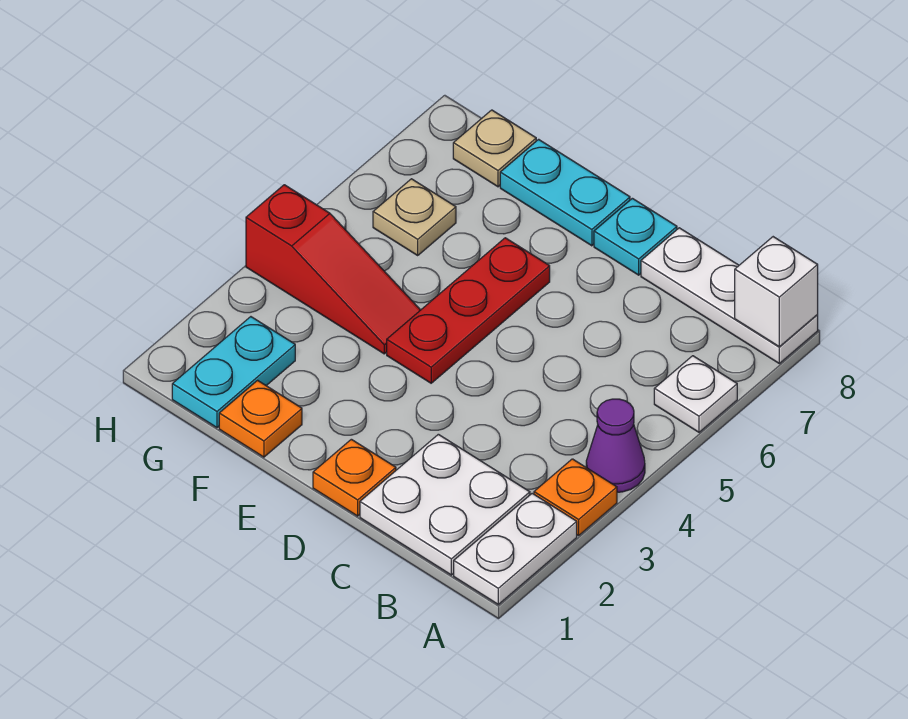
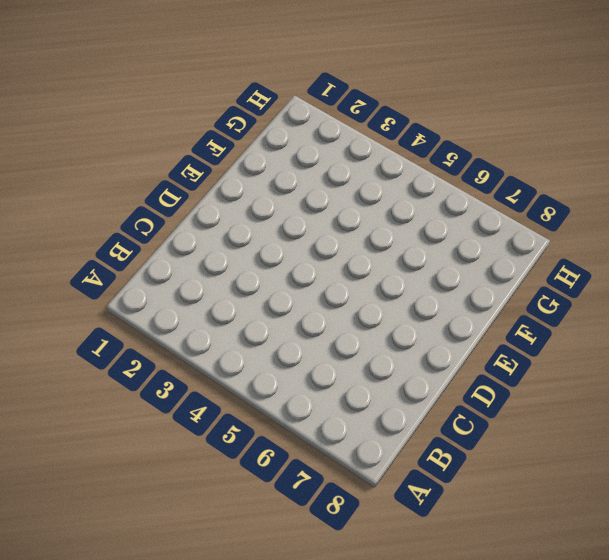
none -> white 1x2 plate [454,493,577,604]
none -> orange 1x1 plate [534,459,617,536]
none -> purple 1x1 cone [586,399,645,492]

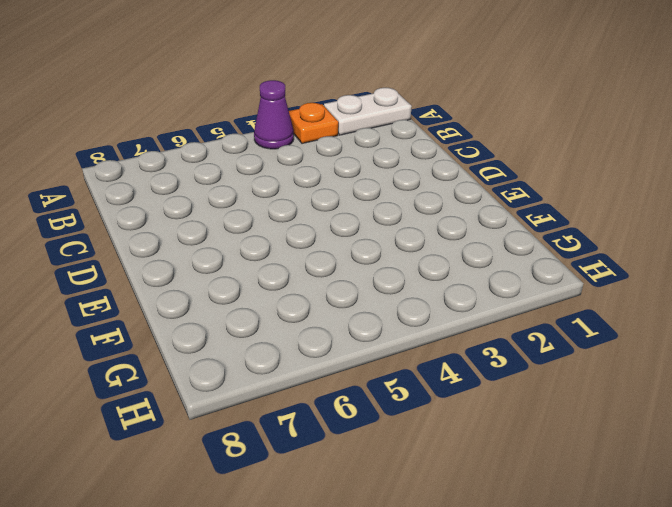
none -> white 1x1 plate [654,356,737,432]
none -> white 1x3 plate [641,228,818,363]
none -> white 2x2 plate [360,434,530,575]

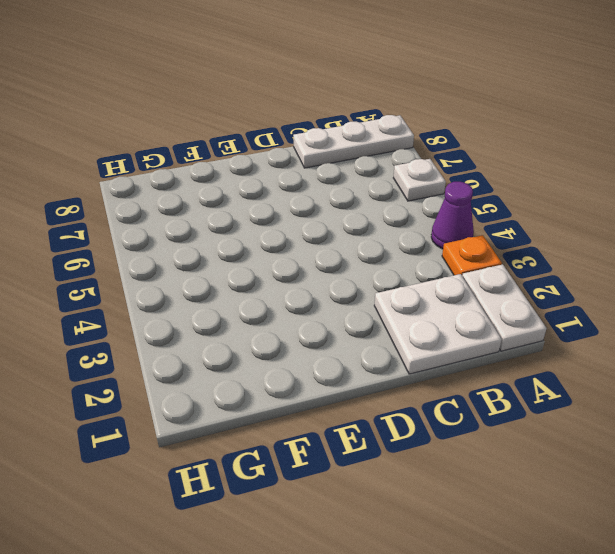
none -> orange 1x1 plate [313,439,396,516]
none -> cyan 1x1 plate [594,198,677,275]
none -> red 1x3 plate [387,238,550,383]

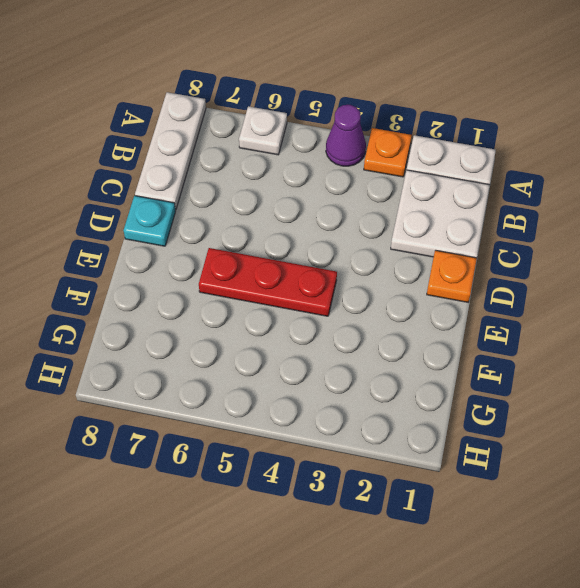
none -> cyan 1x2 plate [500,139,630,246]
none -> orange 1x1 plate [219,380,302,457]
none -> red 1x3 slope [246,185,420,354]

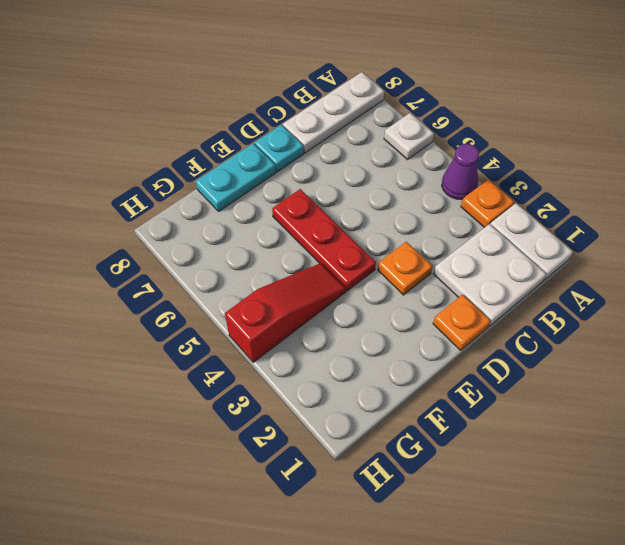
orange 1x1 plate [378,242,432,295] -> orange 1x1 plate moved to [219,380,302,457]
none -> cyan 1x2 plate [172,317,295,428]
none -> tan 1x1 plate [373,179,456,255]
none -> tan 1x1 plate [453,110,536,187]

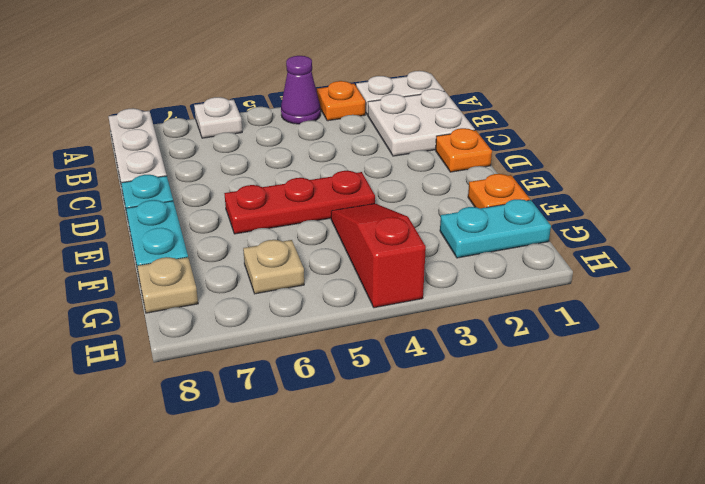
none -> white 1x1 brick [735,237,818,347]

